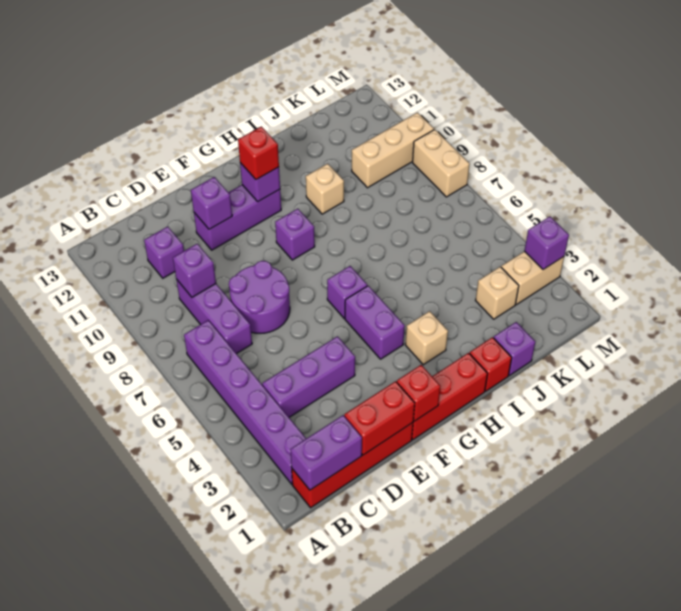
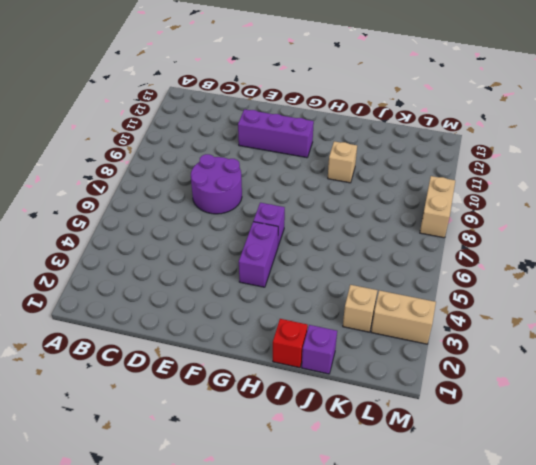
none -> red 1x4 brick [292,423,413,508]
none -> purple 1x6 brick [184,320,306,484]
none -> purple 1x3 brick [262,336,355,417]

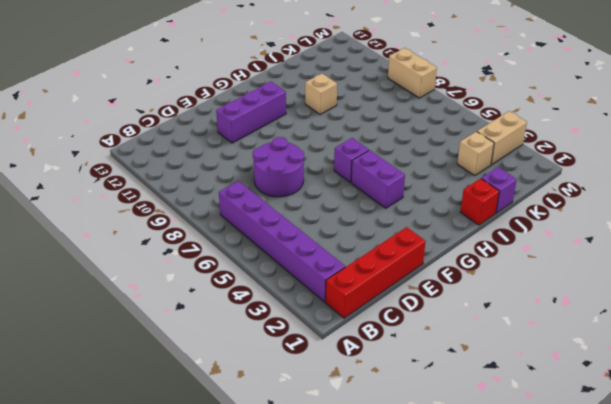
none -> purple 1x3 brick [262,336,355,417]
none -> purple 1x3 brick [176,279,252,354]
none -> purple 1x1 brick [144,227,184,278]

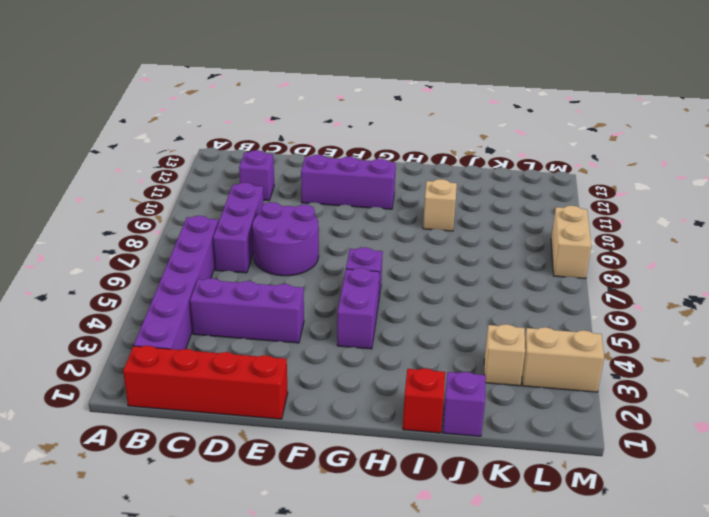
none -> red 1x3 brick [412,353,488,440]
none -> purple 1x1 brick [275,209,315,260]
none -> tan 1x1 brick [405,311,448,365]

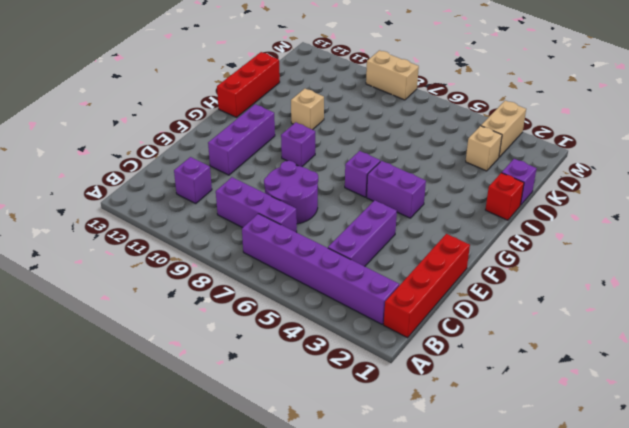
red 1x3 brick [217,52,280,117] -> red 1x3 brick moved to [412,353,488,440]
none -> tan 1x1 brick [405,311,448,365]
none -> tan 1x3 brick [352,113,434,188]
none -> purple 1x2 brick [290,415,362,490]

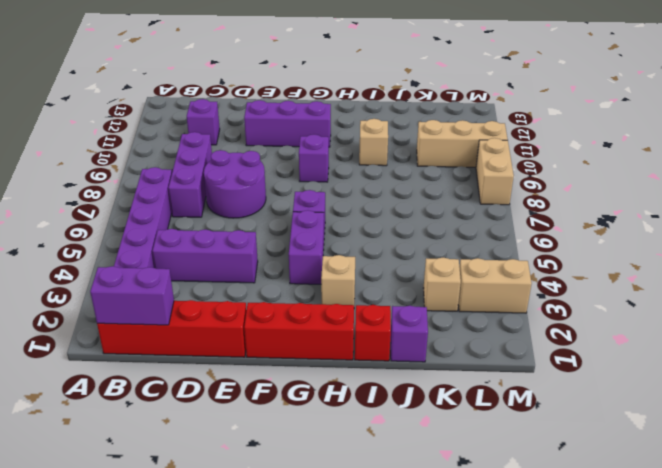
none -> purple 1x1 brick [173,244,216,297]
none -> red 1x2 brick [344,381,415,455]
none -> purple 1x1 brick [191,177,232,229]

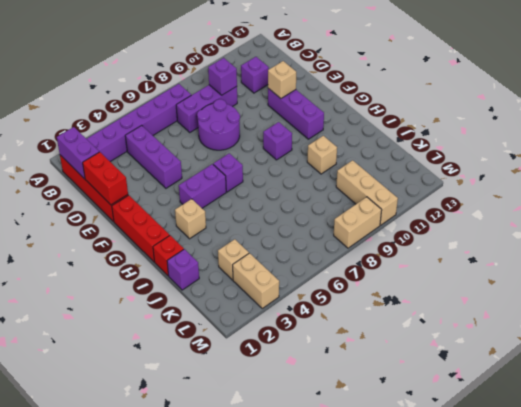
tan 1x1 brick [268,61,296,98] -> purple 1x1 brick [191,177,232,229]
none -> red 1x1 brick [397,365,441,421]
none -> purple 1x1 brick [240,163,280,201]
none -> purple 1x1 brick [524,217,569,270]

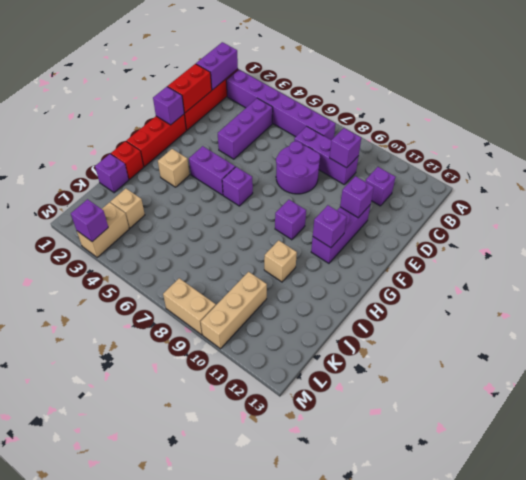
purple 1x1 brick [153,87,184,125] -> red 1x1 brick [397,365,441,421]
none -> red 1x1 brick [238,127,279,180]

